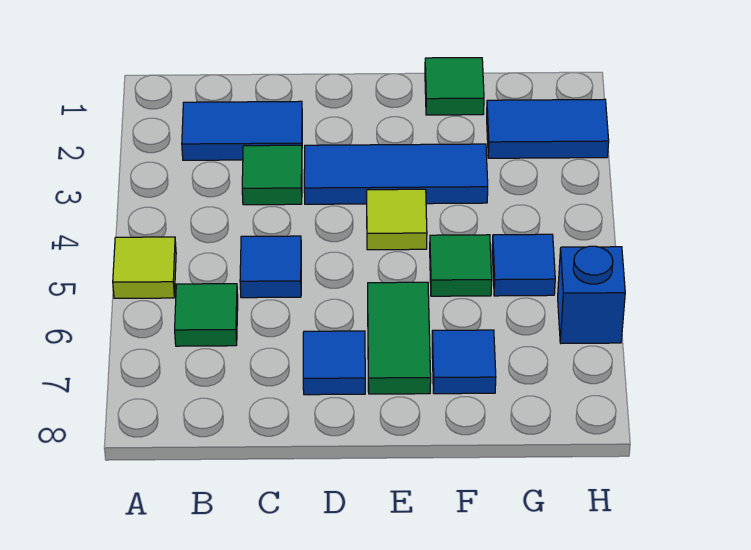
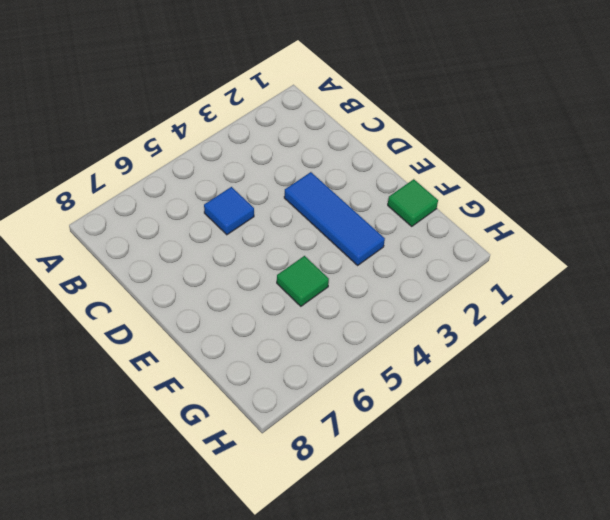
none -> lime 1x1 tile [113,237,176,298]
none -> blue 1x2 tile [182,101,302,160]
none -> green 1x1 tile [175,284,238,346]

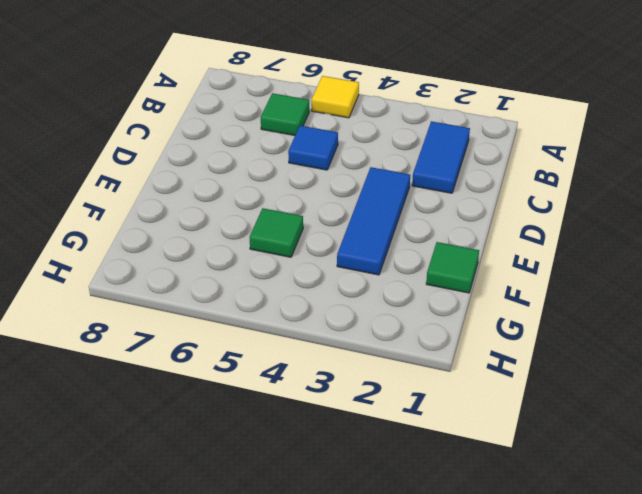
yellow 1x1 tile [312,76,359,118] -> lime 1x1 tile [113,237,176,298]
none -> green 1x1 tile [242,145,302,205]
none -> blue 1x1 tile [303,331,365,395]
none -> lime 1x1 tile [367,189,427,250]

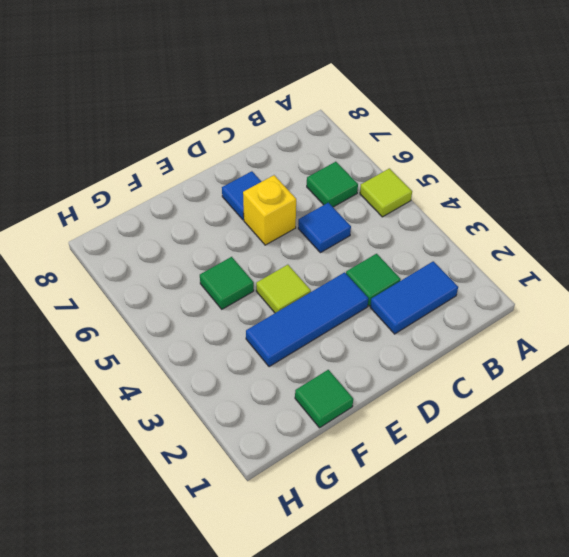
yellow 1x1 brick [243,175,296,245] -> none
none -> green 1x2 tile [368,282,431,394]
none -> blue 1x1 tile [432,330,496,394]
none -> blue 1x2 tile [487,99,609,158]

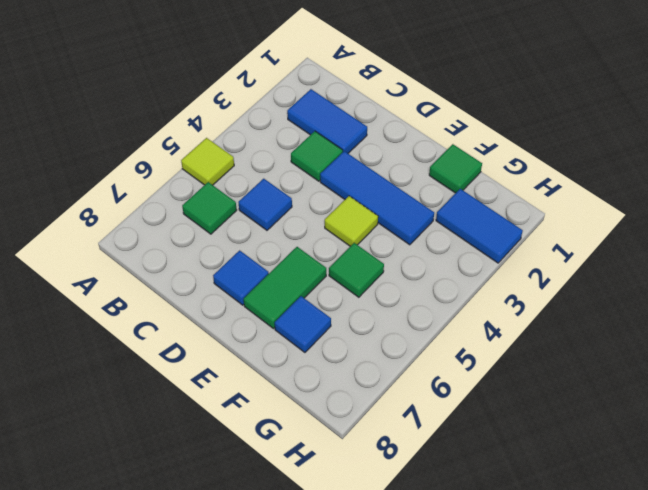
none -> blue 1x1 tile [492,234,555,296]
none -> blue 1x1 brick [558,246,625,343]

